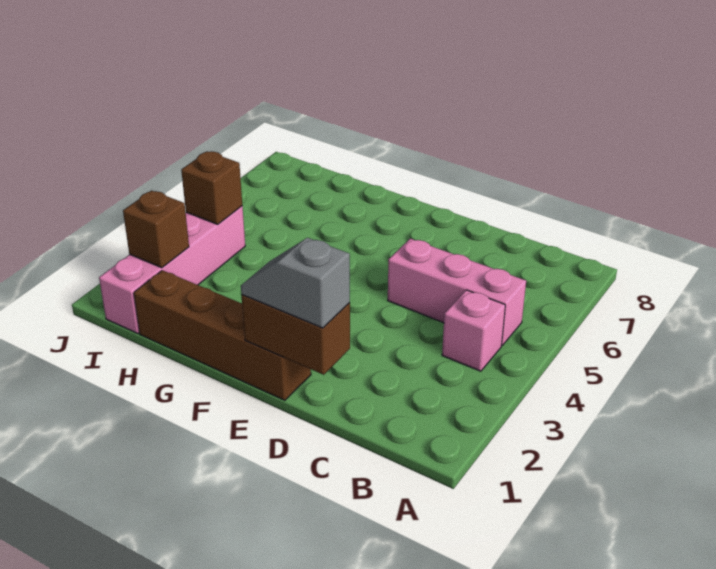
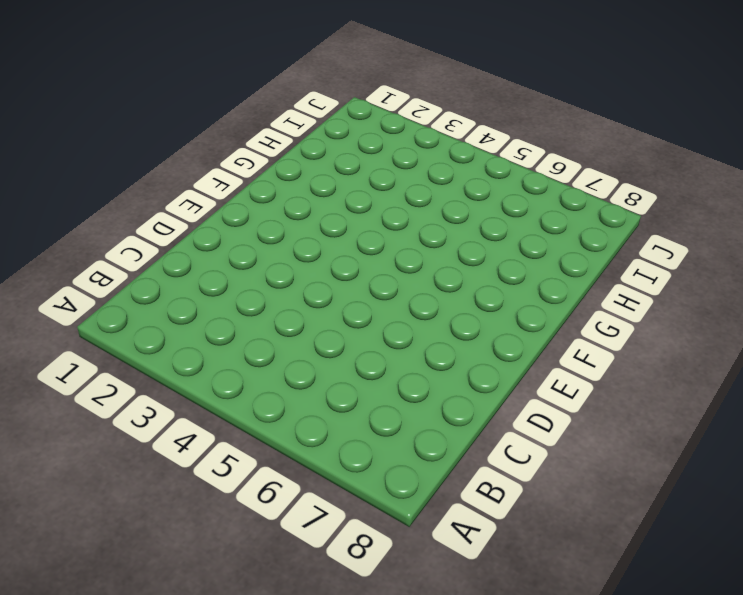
none -> pink 1x1 brick [442,290,505,371]
none -> pink 1x3 brick [388,239,526,345]

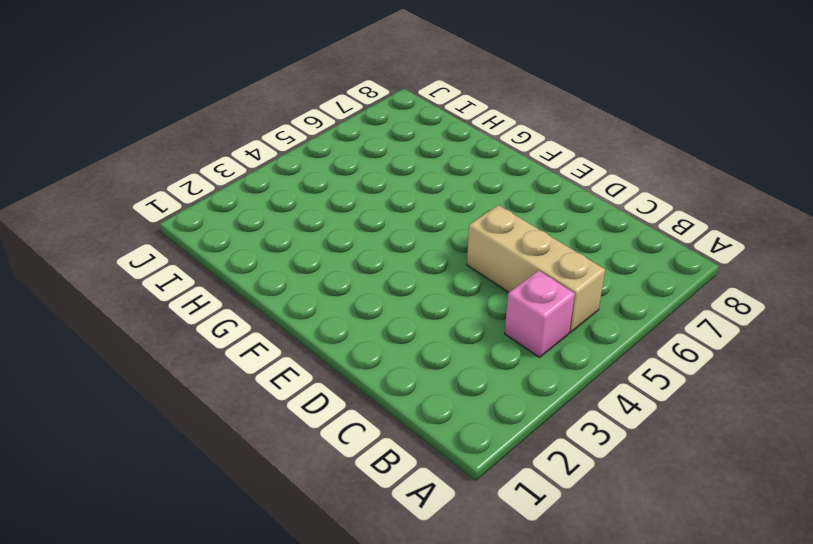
tan 1x3 brick [467,205,605,332] -> pink 1x3 brick [388,239,526,345]
none -> brown 1x4 brick [134,270,311,400]
none -> pink 1x4 brick [99,206,245,334]

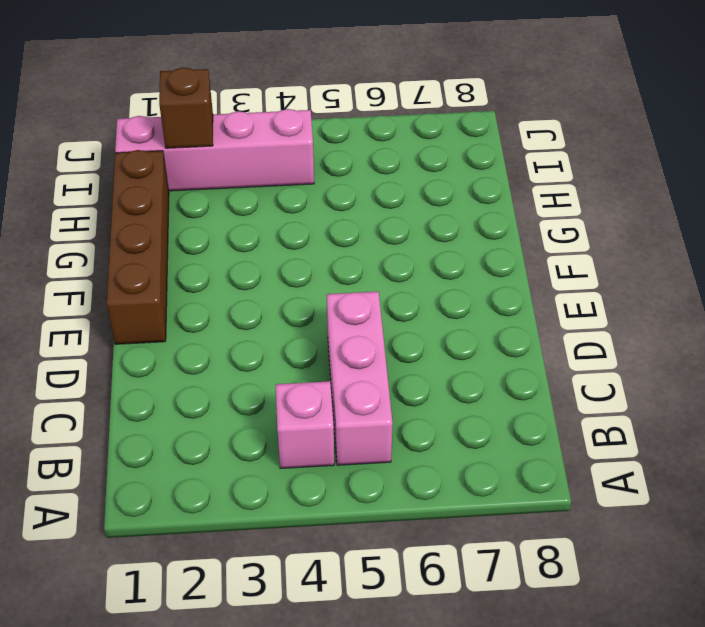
none -> brown 1x2 brick [241,295,350,375]
none -> brown 1x1 brick [181,151,242,224]

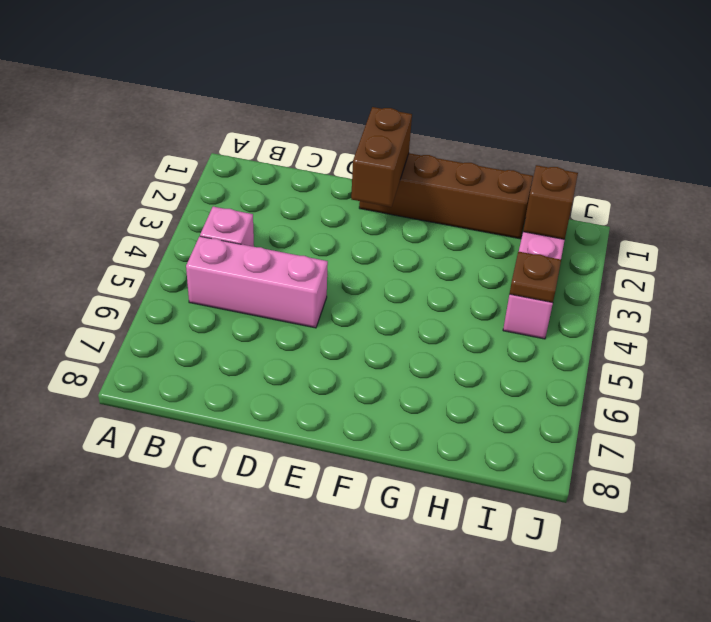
brown 1x2 brick [351,107,412,207] -> brown 1x2 brick turned to [241,295,350,375]
brown 1x1 plate [510,251,561,303] -> brown 1x1 brick [181,151,242,224]
none -> grey 1x2 slope [241,238,350,328]

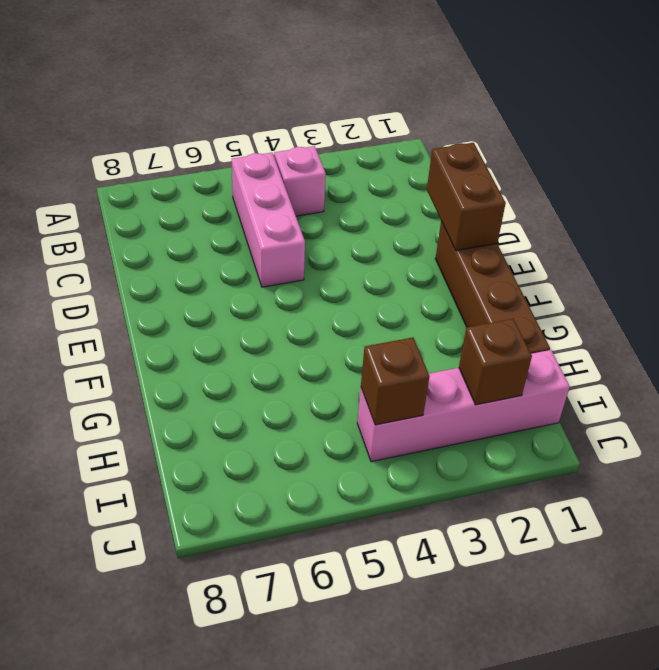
none -> grey 1x2 slope [241,238,350,328]

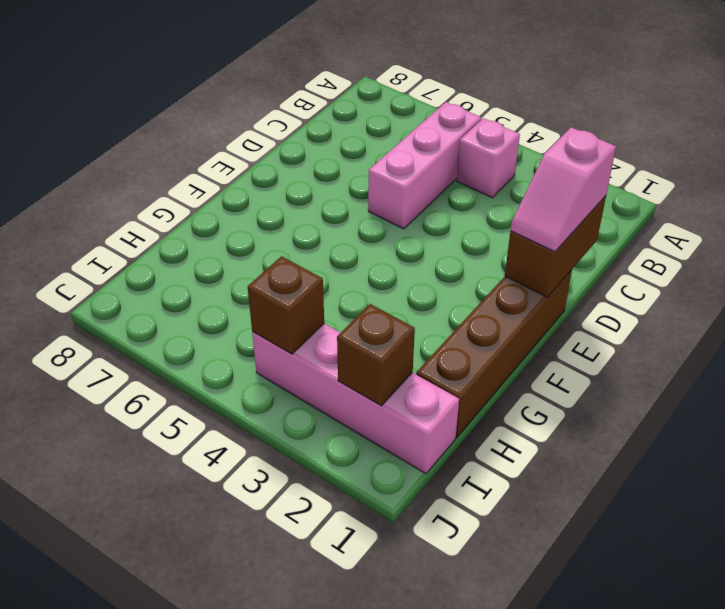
pink 1x2 slope [511,127,616,252] -> grey 1x2 slope [241,238,350,328]

